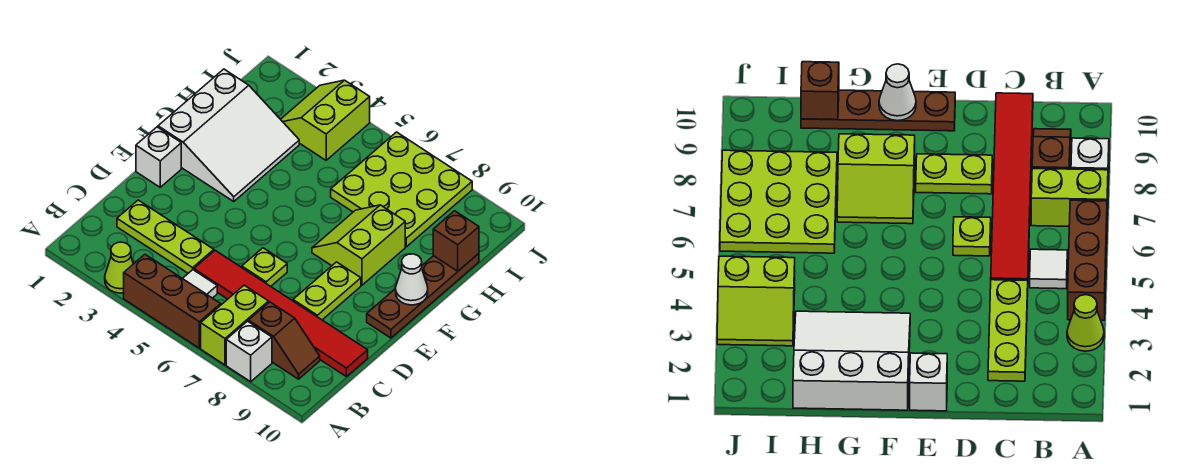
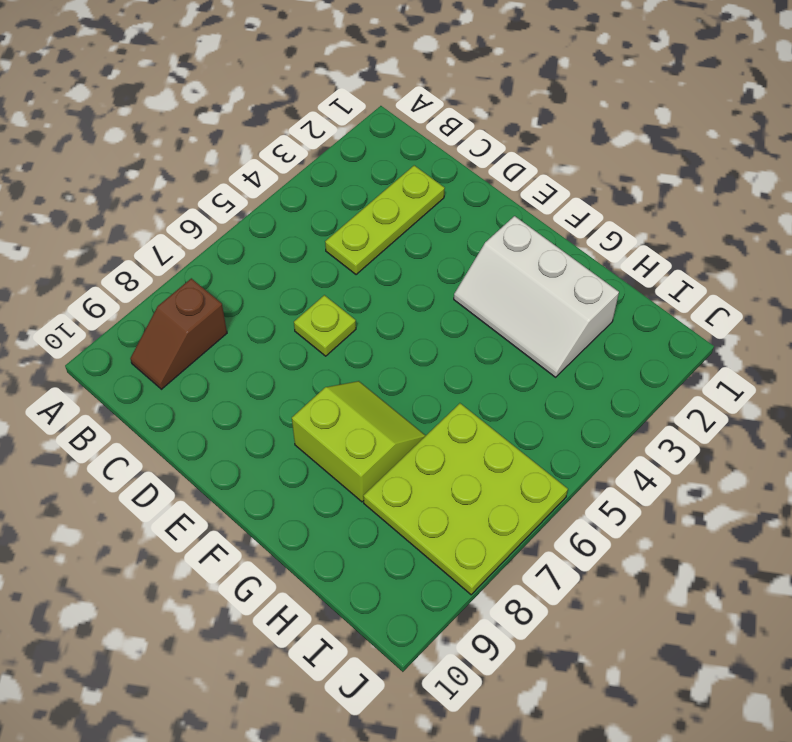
white 2x3 slope [454,216,619,377] -> white 3x3 slope [158,69,299,201]
none -> lime 1x1 cone [105,242,133,293]
none -> brown 1x3 brick [124,254,221,348]
none -> lime 1x2 brick [201,285,269,365]

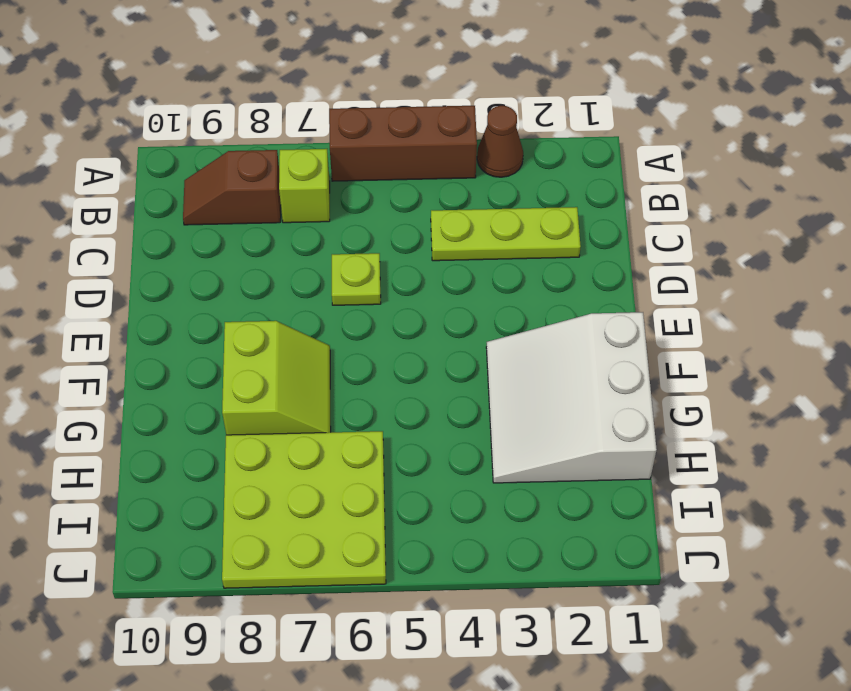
brown 1x1 cone [477,106,523,177] -> lime 1x1 cone [105,242,133,293]
lime 1x1 brick [279,149,330,223] -> lime 1x2 brick [201,285,269,365]
none -> white 1x1 brick [226,321,272,382]
none -> white 1x1 tile [182,270,217,298]
none -> red 1x6 tile [194,250,368,377]

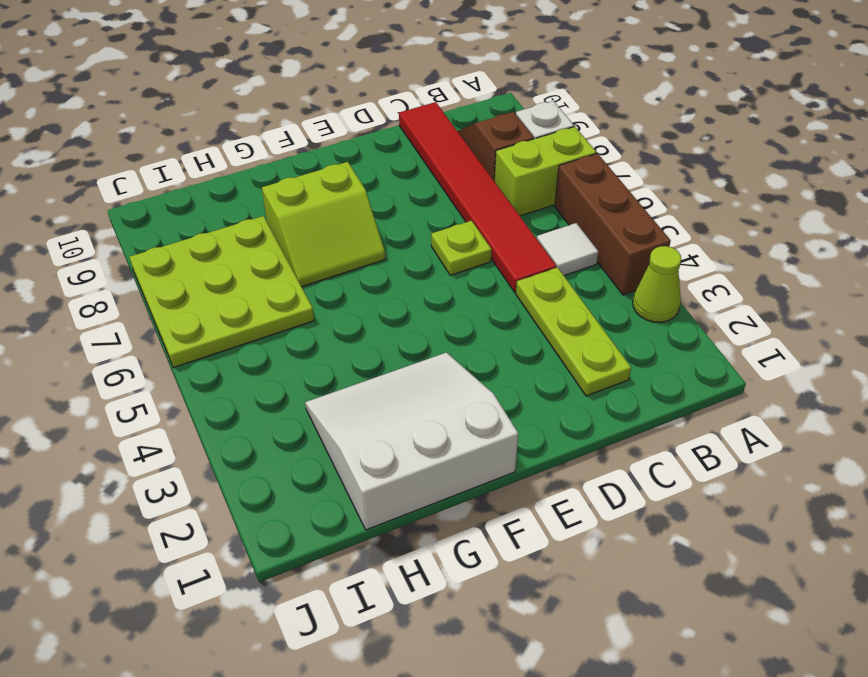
none -> lime 1x2 plate [293,262,361,320]
none -> white 1x1 brick [136,127,181,187]
none -> brown 1x4 plate [367,254,479,338]

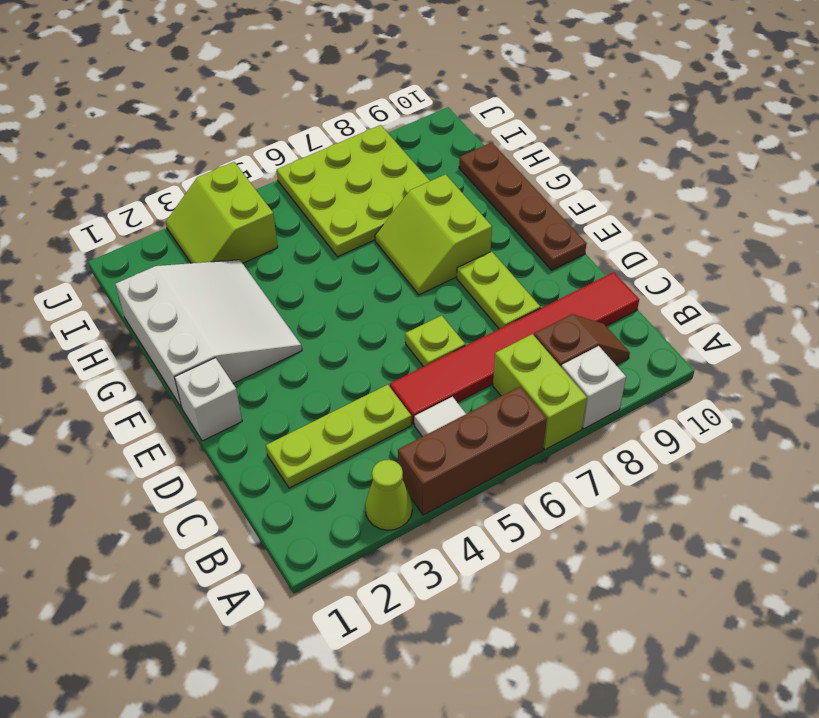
none -> white 1x1 cone [396,254,428,305]
none -> brown 1x1 brick [433,211,479,271]

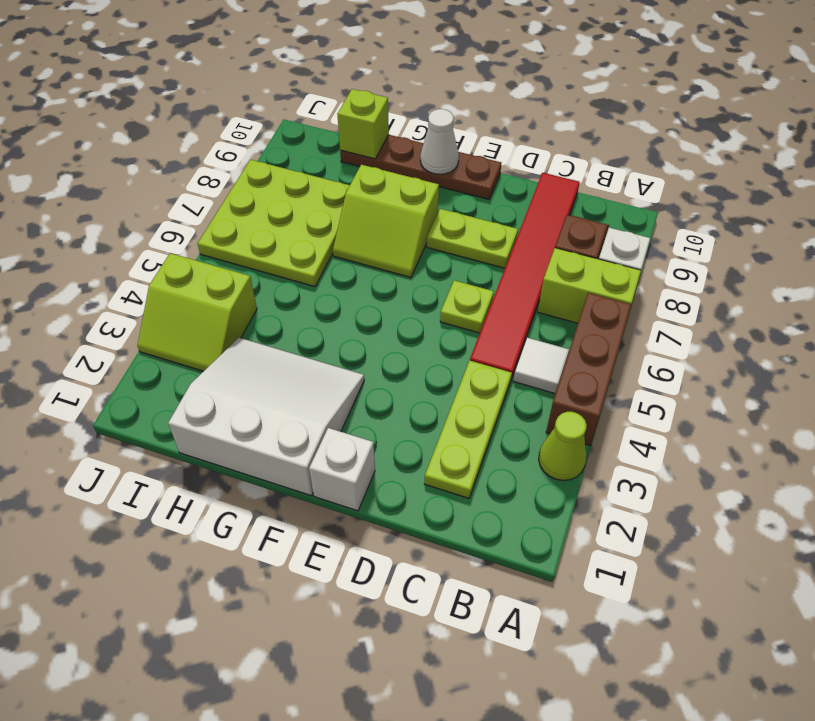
lime 1x1 brick [337,89,389,159] -> brown 1x1 brick [433,211,479,271]

